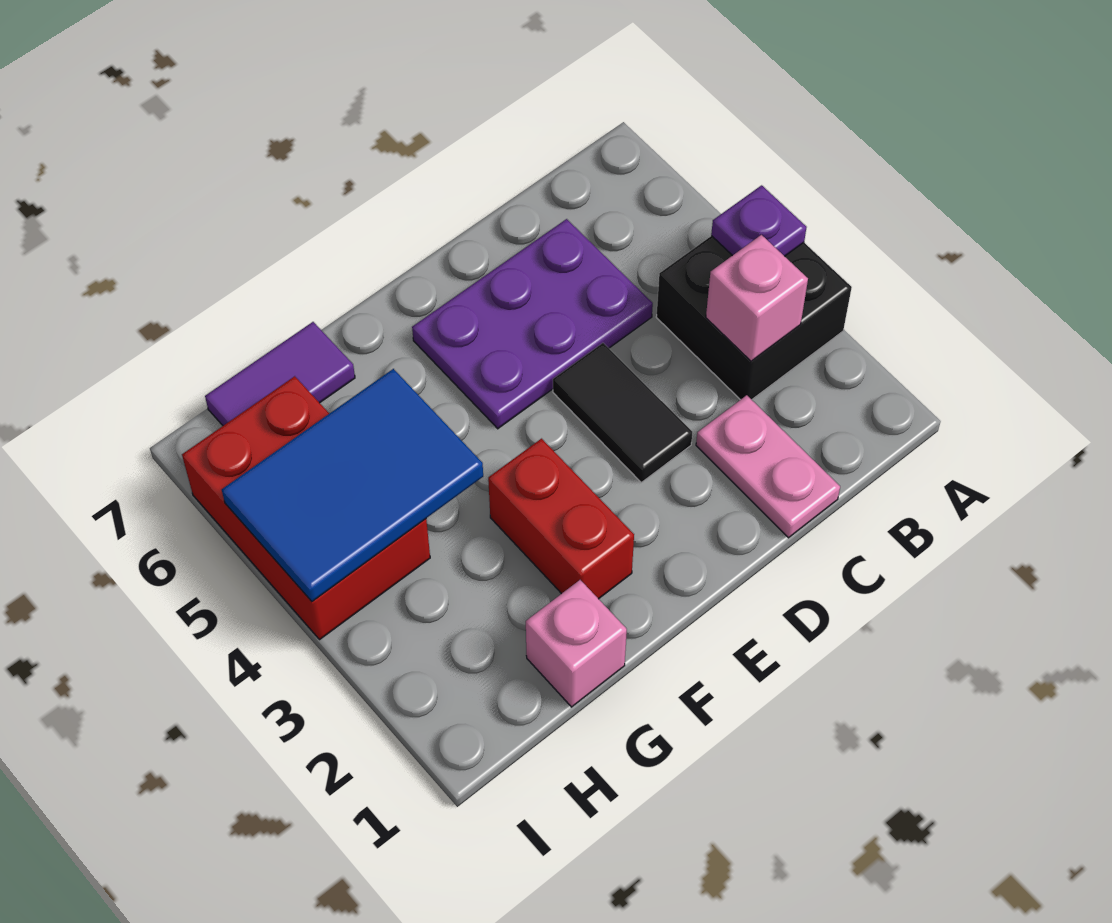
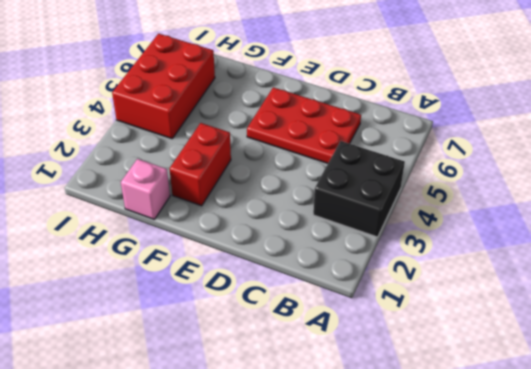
red 2x3 plate [247,87,361,163] -> purple 2x3 plate [412,219,653,429]
none -> pink 1x2 plate [696,395,840,538]
none -> black 1x2 tile [553,343,692,482]

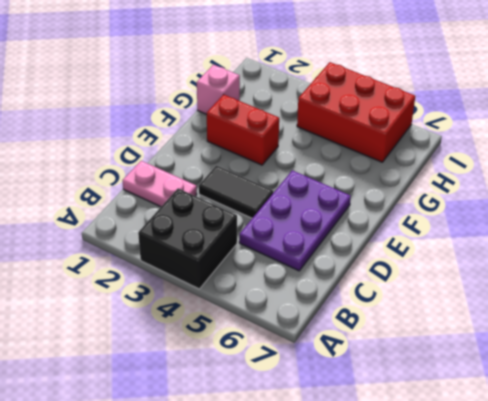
none -> purple 1x2 tile [205,322,355,426]
none -> purple 1x1 plate [711,185,807,256]

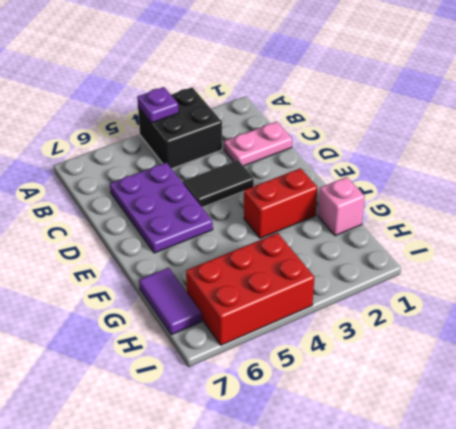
none -> pink 1x1 brick [706,235,808,361]
none -> blue 2x3 tile [222,369,483,601]

